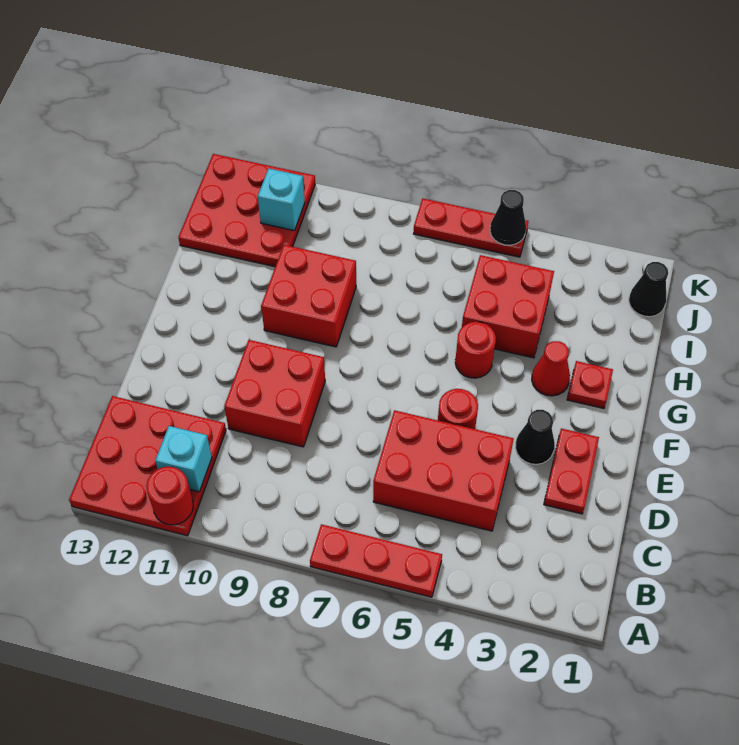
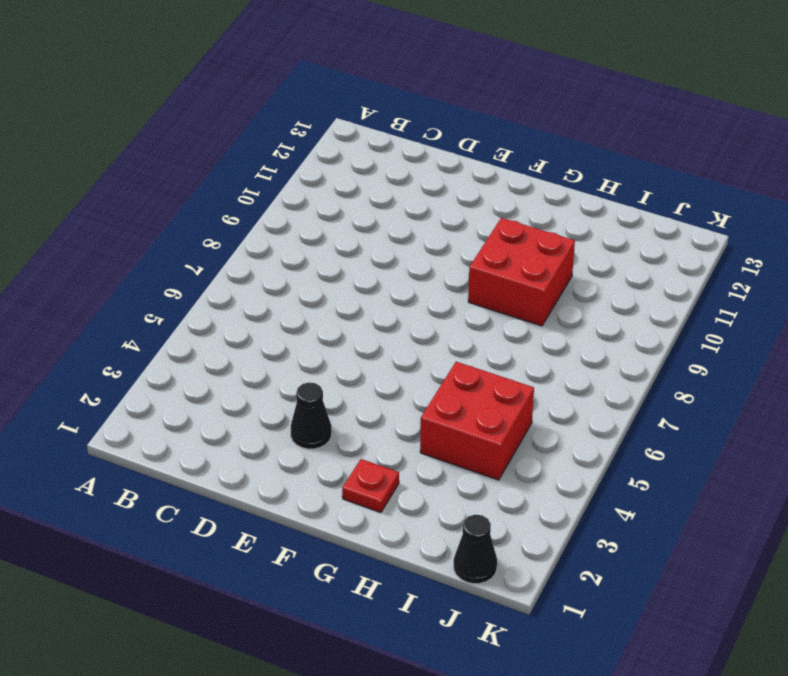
none -> red 1x3 plate [310,524,442,597]
none -> red 3x3 plate [69,396,226,536]
none -> red 2x3 brick [373,410,514,531]

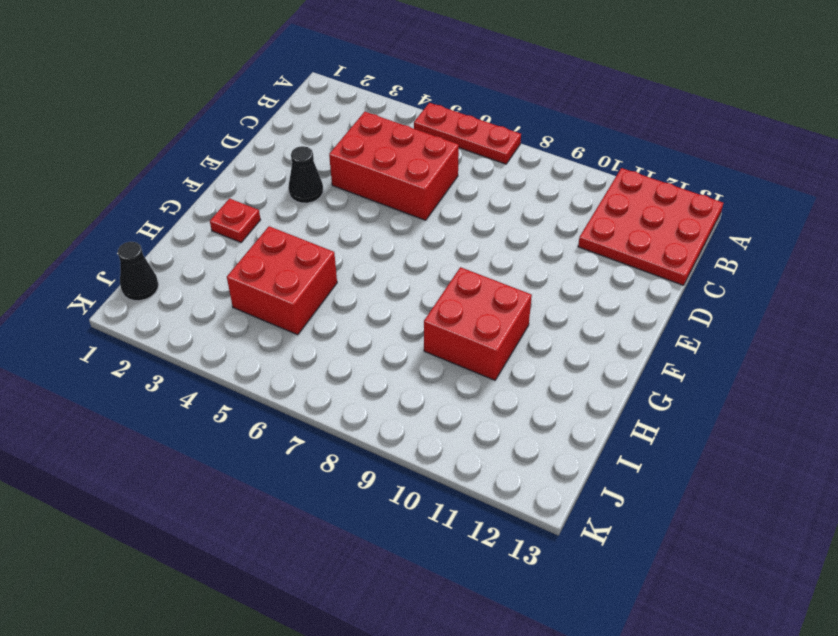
none -> red 1x2 plate [544,428,599,514]
none -> red 2x2 brick [224,340,325,447]
none -> red 1x1 round brick [438,389,478,429]

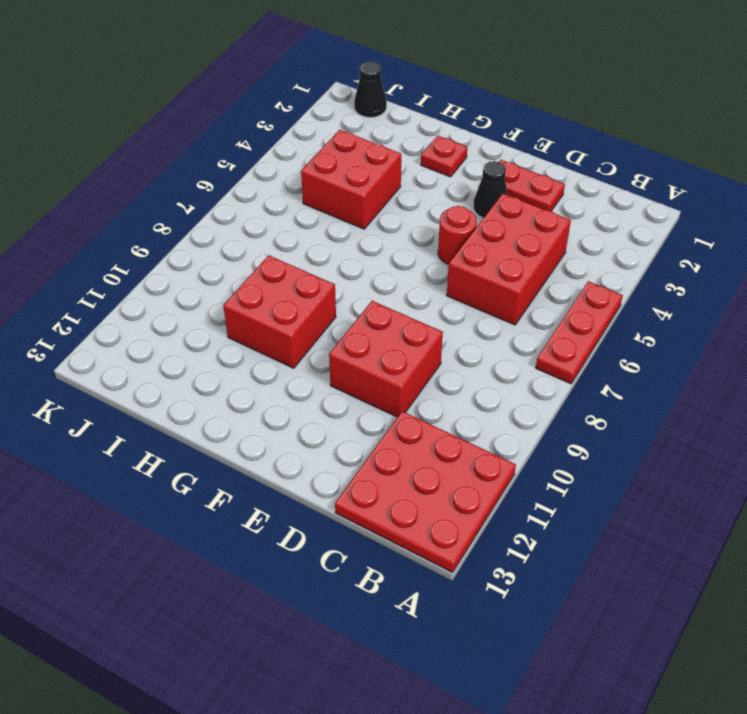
none -> red 1x1 cone [532,341,570,396]
none -> red 1x1 round brick [455,322,496,378]
none -> red 3x3 plate [178,154,315,267]

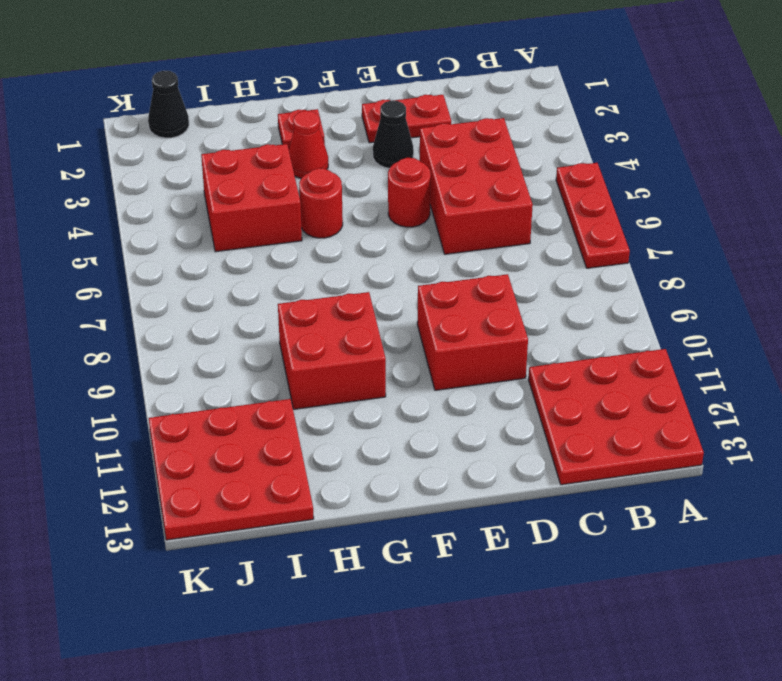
none -> red 1x3 plate [414,199,529,257]
none -> red 1x1 round brick [146,467,193,525]
none -> cyan 1x1 brick [155,426,212,492]

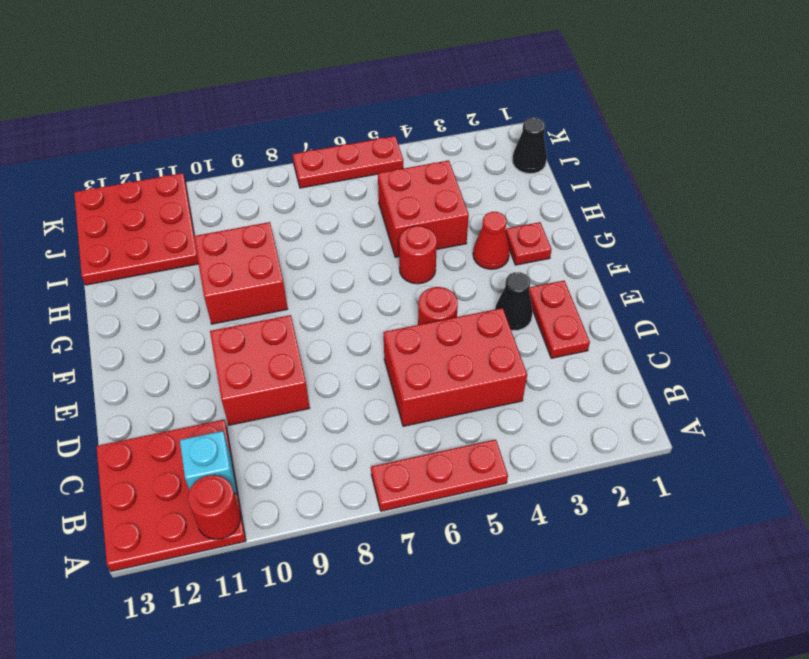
none -> cyan 1x1 brick [258,169,305,231]
none -> black 1x1 cone [490,190,526,245]

